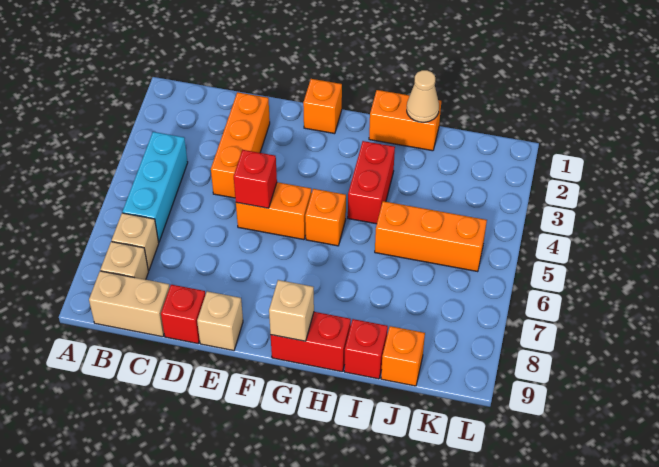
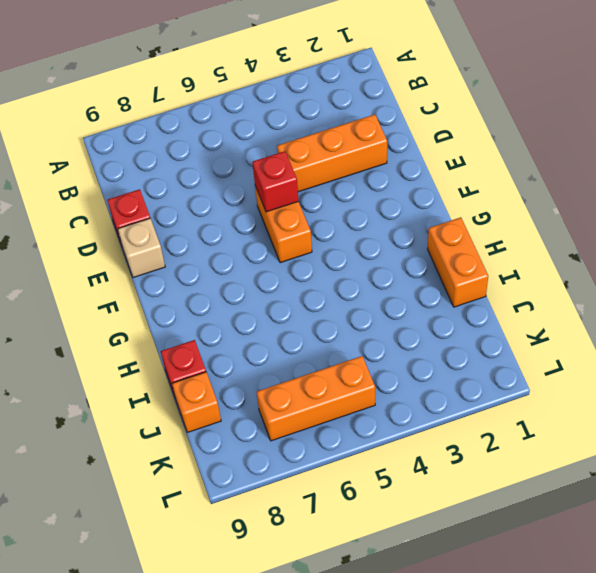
orange 1x3 brick [257,356,375,441] -> orange 1x3 brick turned to [375,201,487,272]
none -> cyan 1x3 brick [122,132,188,242]
none -> tan 1x1 brick [112,213,159,271]
none -> tan 1x1 brick [100,242,148,280]

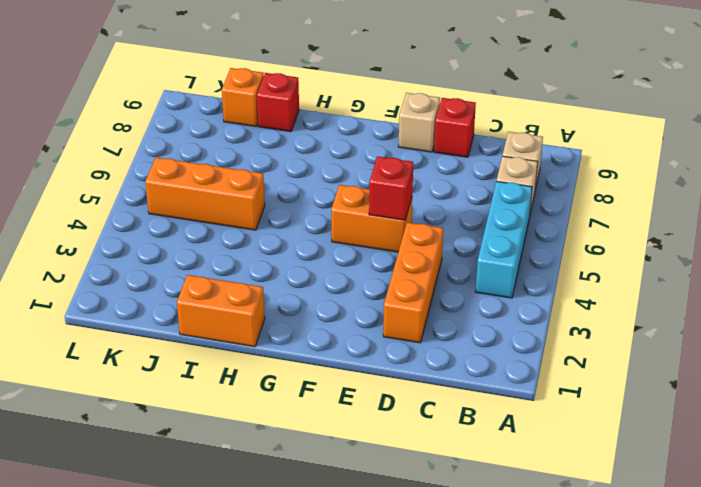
none -> tan 1x2 brick [89,271,170,337]
none -> orange 1x1 brick [303,79,342,134]
none -> orange 1x1 brick [305,189,346,246]

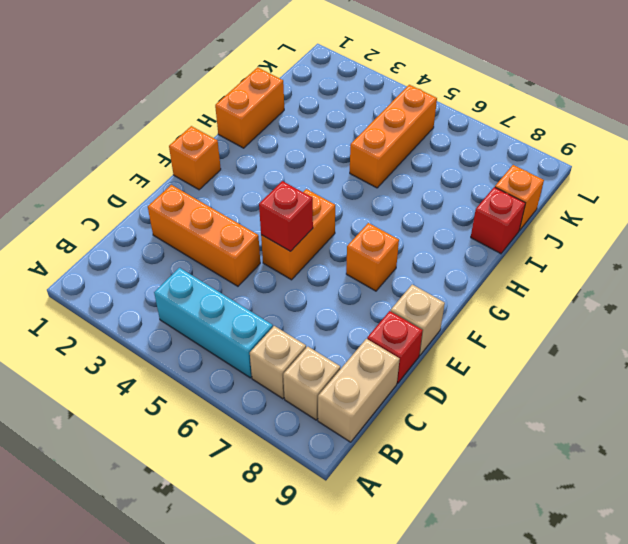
orange 1x1 brick [346,223,399,291] -> orange 1x1 brick moved to [305,189,346,246]
none -> red 1x2 brick [271,312,351,372]
none -> red 1x2 brick [348,141,395,224]
none -> tan 1x1 brick [269,280,314,341]

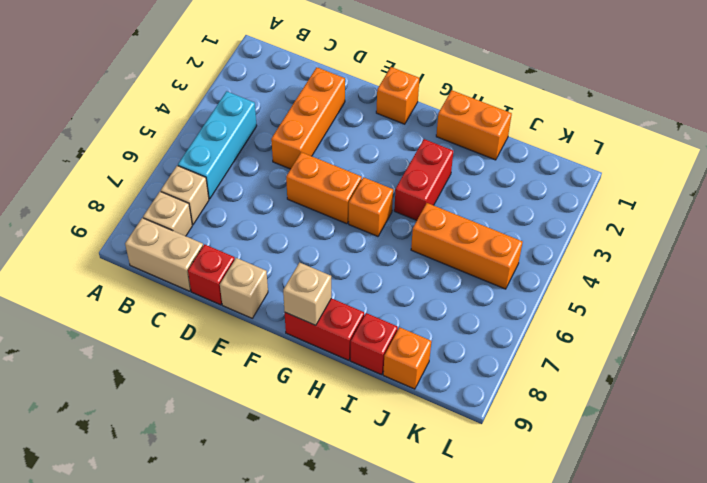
none -> red 1x1 brick [234,150,277,208]
none -> tan 1x1 cone [407,70,439,122]

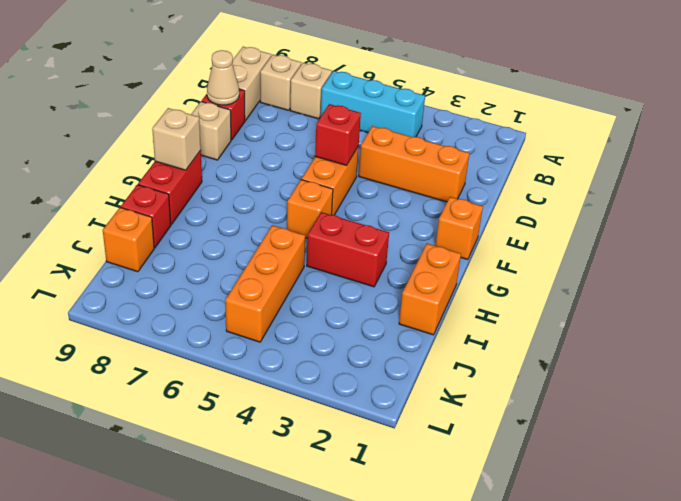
tan 1x1 cone [207,50,239,105] -> tan 1x1 cone moved to [407,70,439,122]

